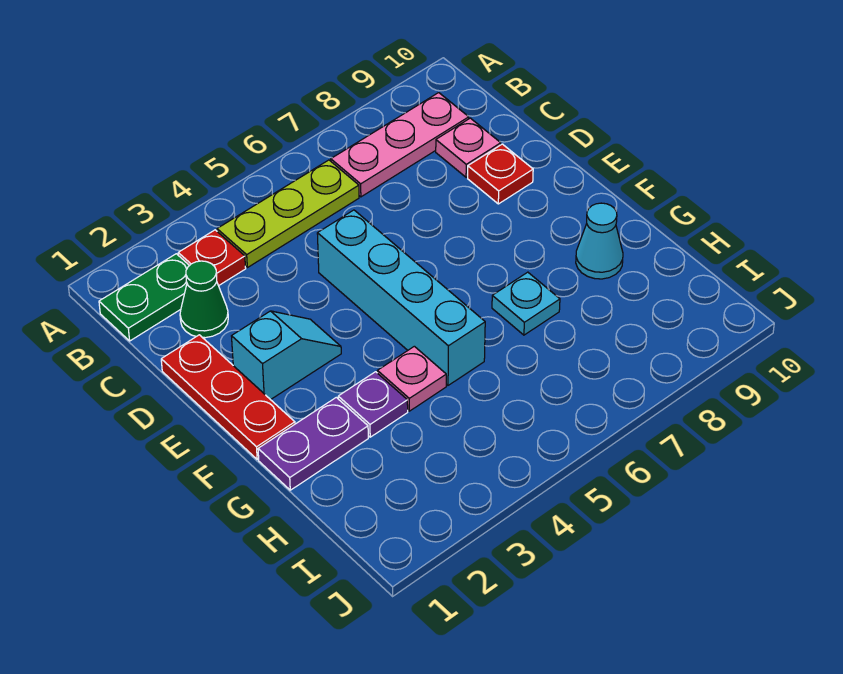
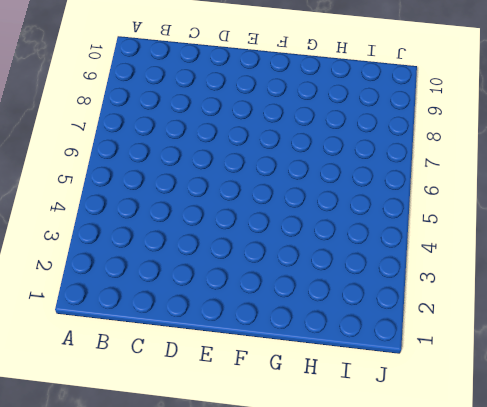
none -> green 1x2 plate [99,254,190,341]
none -> red 1x1 plate [178,230,246,286]
none -> lime 1x3 plate [217,160,359,268]

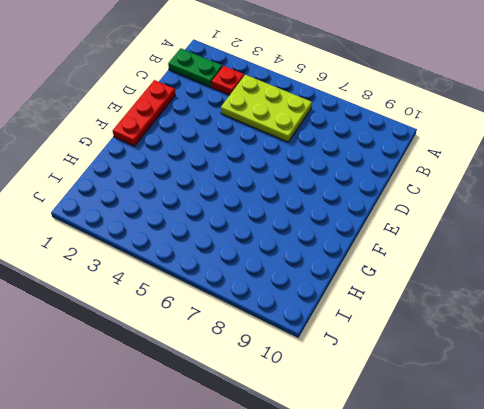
lime 2x3 plate [221,75,312,142] -> lime 1x3 plate [217,160,359,268]
none -> pink 1x3 plate [331,93,469,197]
none -> green 1x1 cone [180,261,228,338]
none -> pink 1x1 plate [436,118,501,177]

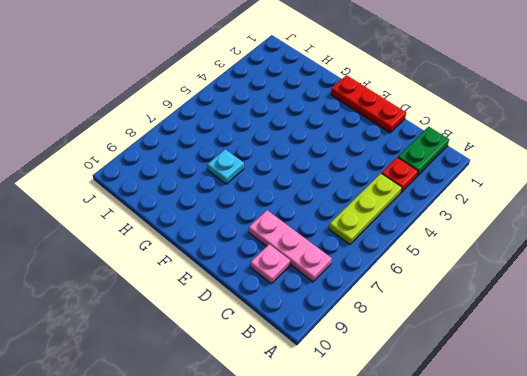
pink 1x3 plate [249,210,332,282] -> pink 1x3 plate turned to [331,93,469,197]
none -> green 1x1 cone [180,261,228,338]
none -> cyan 1x4 brick [317,210,485,385]
none -> red 1x1 plate [468,144,533,204]

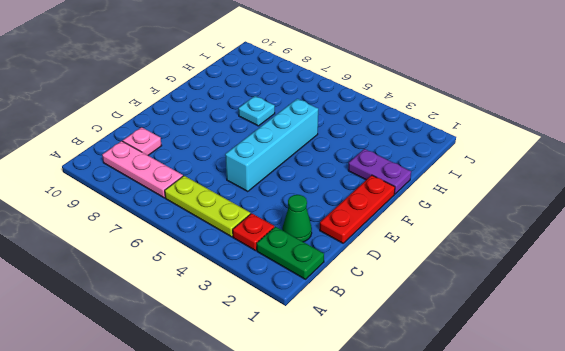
none -> red 1x1 plate [468,144,533,204]
none -> cyan 1x2 slope [232,311,341,400]
none -> purple 1x1 plate [338,372,408,437]

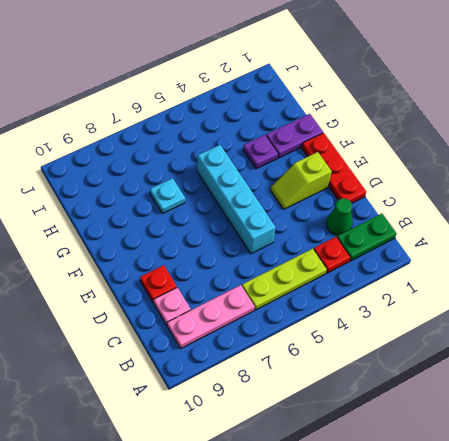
lime 1x2 slope [270,152,332,209] -> cyan 1x2 slope [232,311,341,400]
none -> pink 1x1 plate [377,346,446,411]
none -> cyan 1x1 cone [576,203,623,279]

